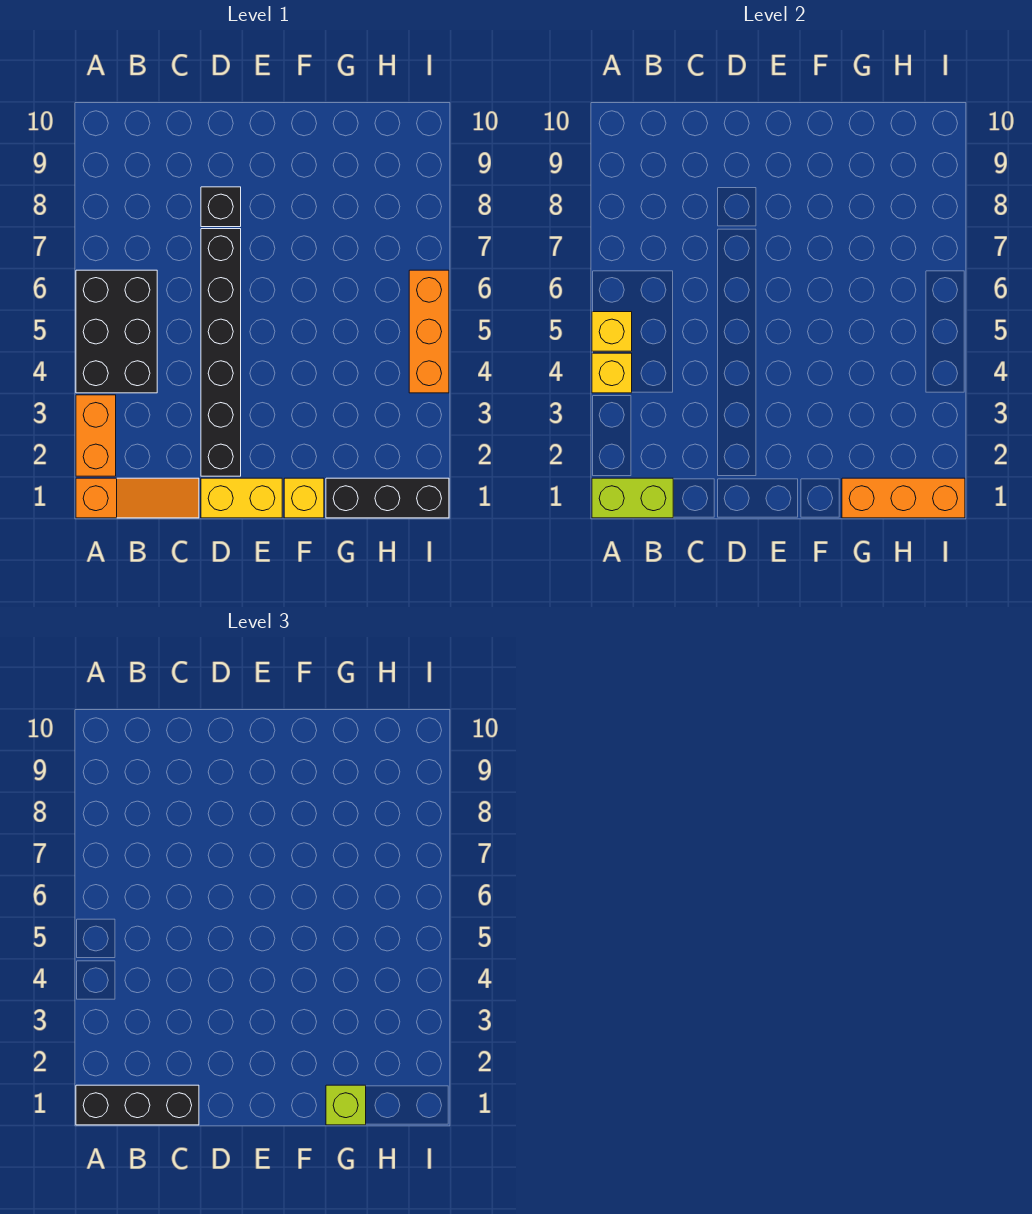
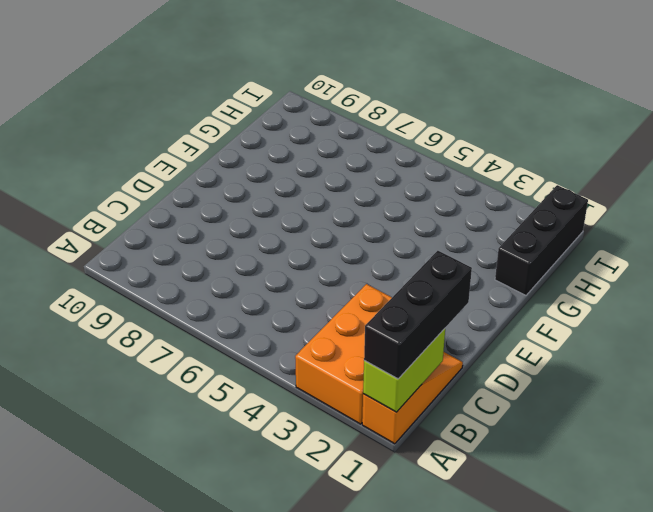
orange 2x3 brick [295,284,392,424] -> orange 1x2 brick [76,395,116,476]
none -> black 2x3 brick [76,270,157,393]
none -> yellow 1x2 brick [201,478,282,518]
none -> black 1x6 brick [201,229,241,476]

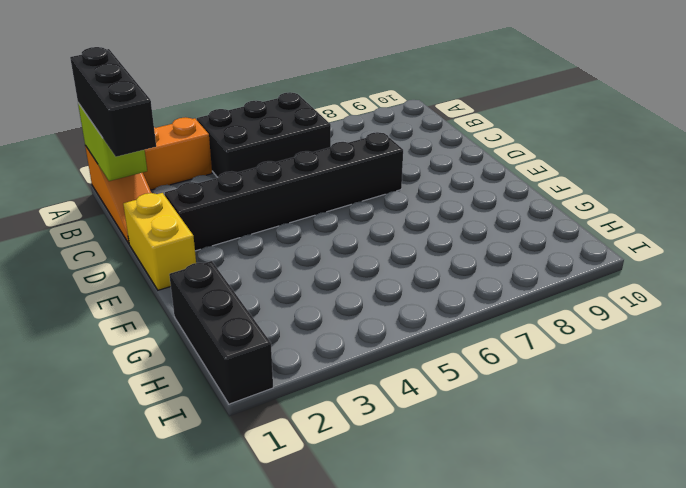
none -> black 1x1 brick [201,187,241,227]
none -> yellow 1x1 brick [284,478,324,518]
none -> orange 1x3 brick [409,270,449,393]

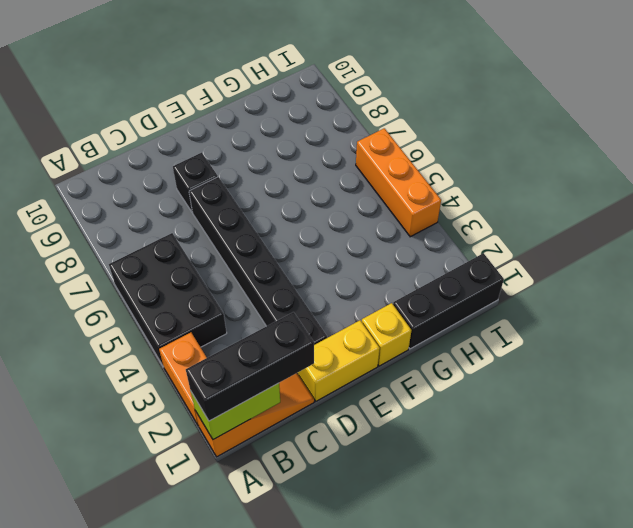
none -> yellow 1x1 brick [592,353,632,393]
none -> yellow 1x1 brick [592,312,632,351]
none -> orange 1x3 brick [842,478,965,518]

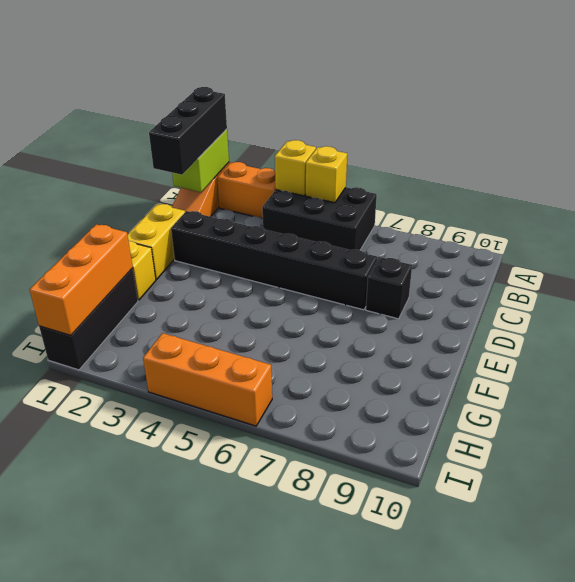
none -> lime 1x1 brick [326,1085,366,1125]

